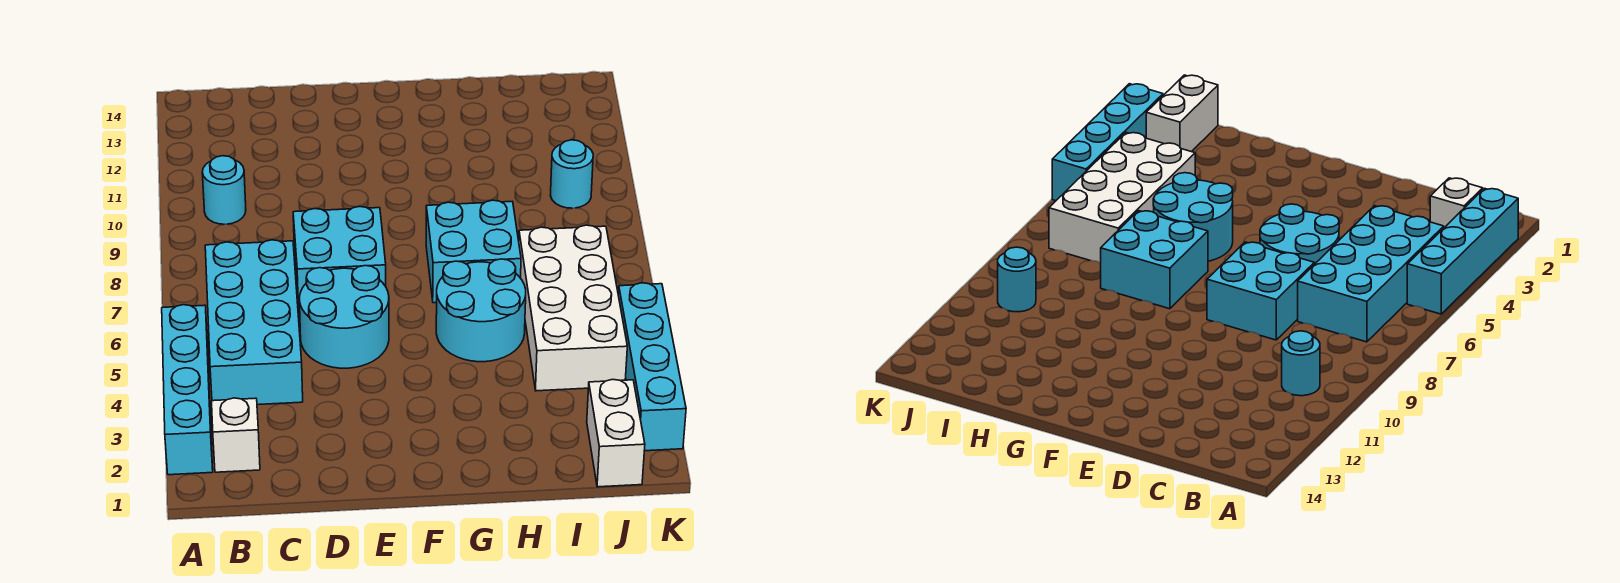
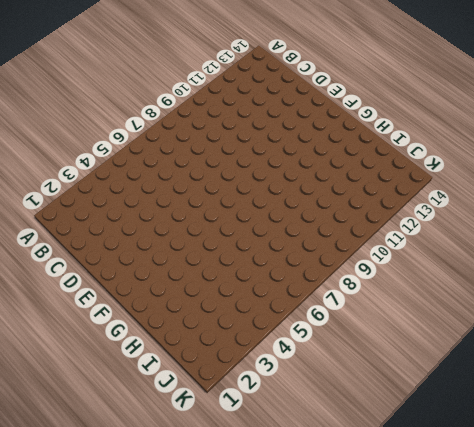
none -> cyan 1x4 brick [162,305,213,475]
none -> white 1x1 brick [212,398,260,472]
none -> cyan 2x4 brick [205,240,303,405]

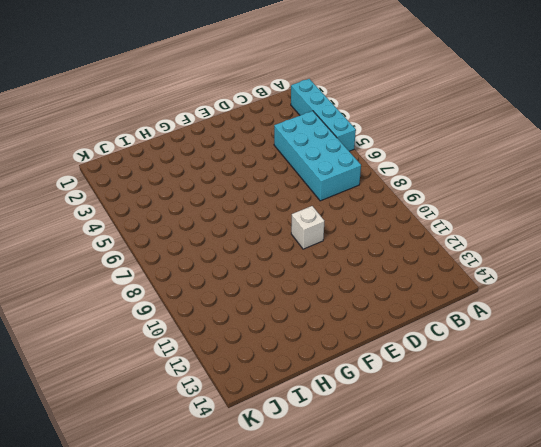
white 1x1 brick [291,206,324,249] -> white 1x1 brick moved to [212,398,260,472]
none -> cyan 1x1 round brick [202,156,246,224]
none -> cyan 2x2 round brick [300,266,389,368]
none -> cyan 2x2 brick [293,207,386,309]

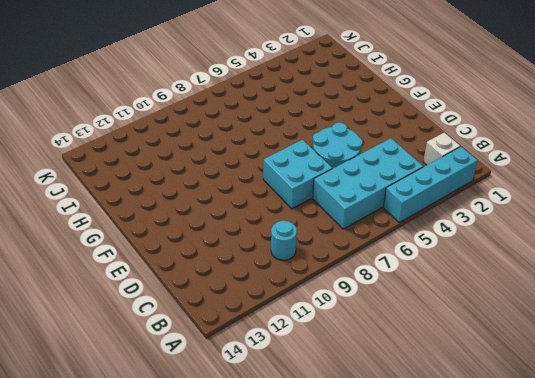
none -> cyan 2x2 round brick [436,259,526,362]
none -> cyan 2x2 brick [426,200,521,303]
none -> white 2x4 brick [519,225,627,391]

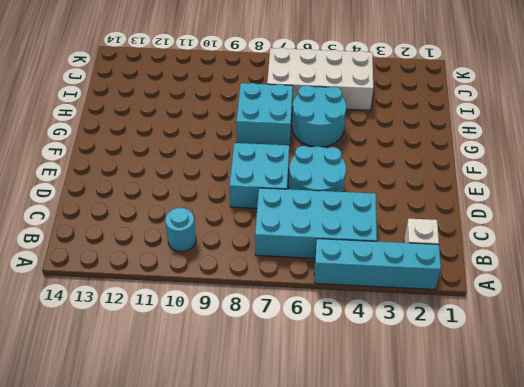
none -> white 1x2 brick [587,379,645,487]
none -> cyan 1x1 round brick [550,140,593,208]
none -> cyan 1x4 brick [618,283,686,451]

